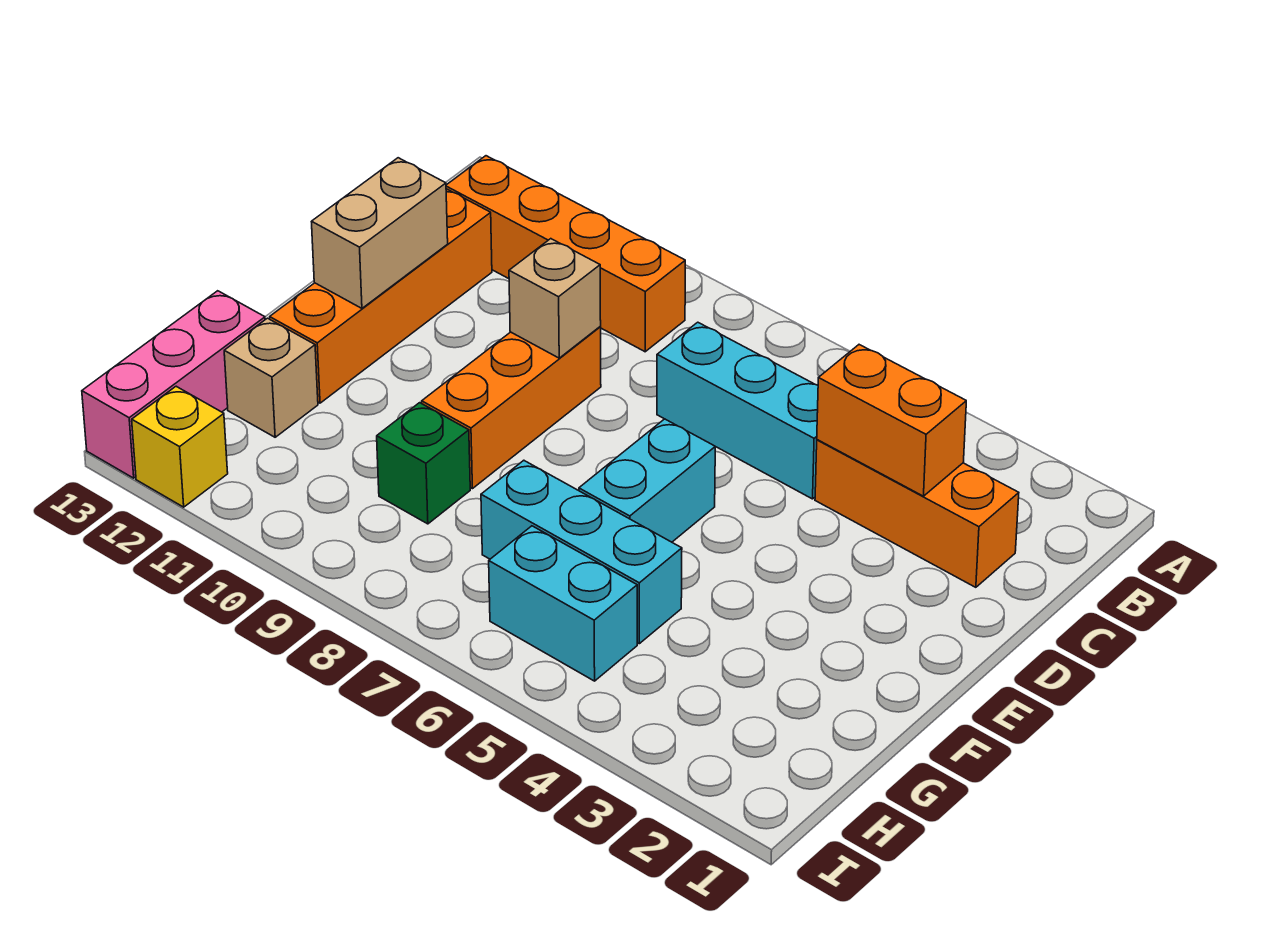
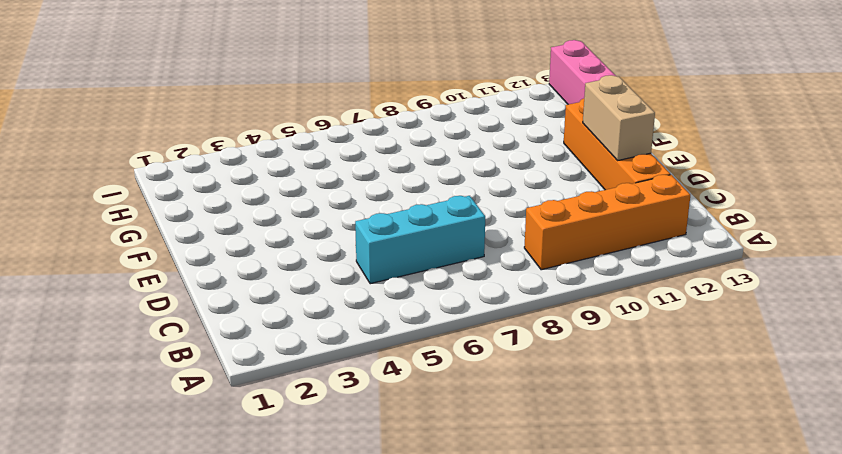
none -> orange 1x3 brick [815,440,1019,587]
none -> orange 1x3 brick [422,327,601,489]
none -> cyan 1x2 brick [579,419,715,542]

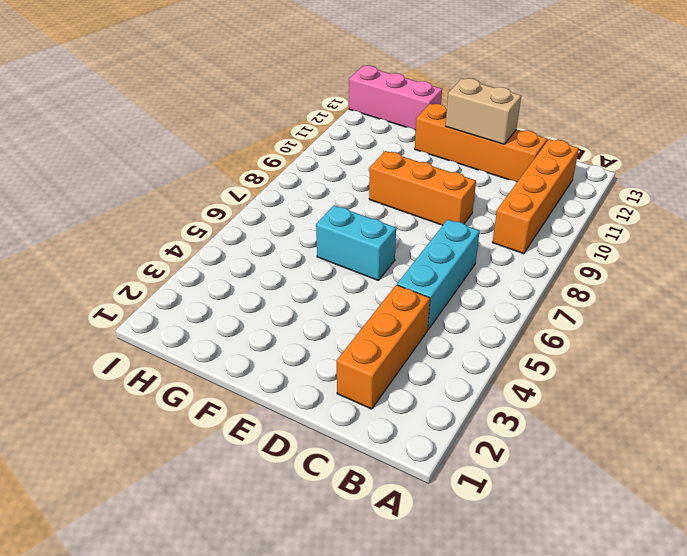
none -> cyan 1x3 brick [481,460,682,644]
none -> green 1x1 brick [377,403,470,524]
none -> tan 1x1 brick [224,318,318,437]

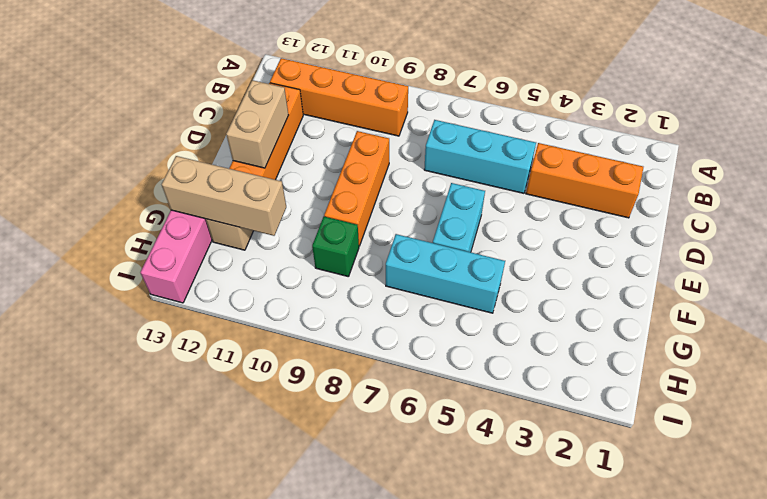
tan 1x3 brick [162,156,286,236] -> none
none -> cyan 1x2 brick [489,526,637,681]
none -> yellow 1x1 brick [132,386,228,507]
none -> orange 1x2 brick [817,345,966,496]

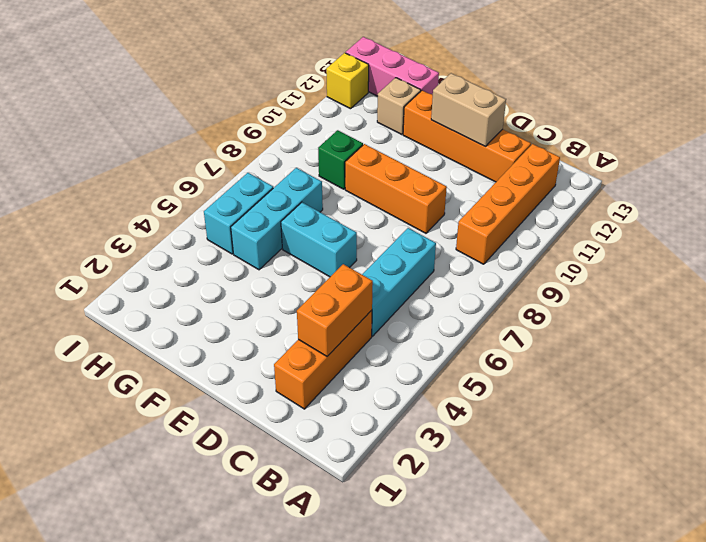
none -> tan 1x1 brick [509,239,601,358]

